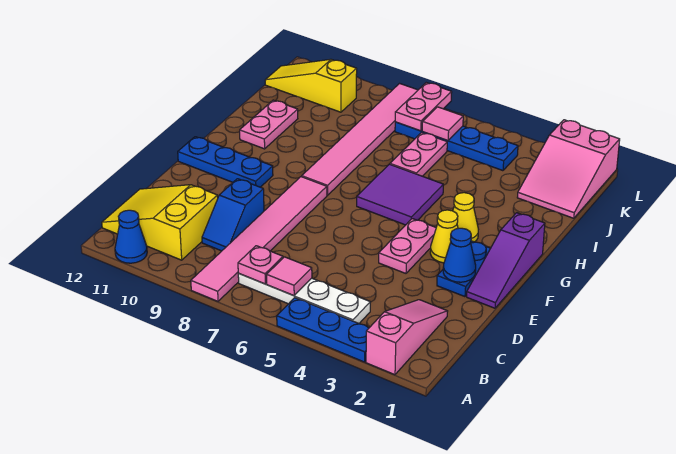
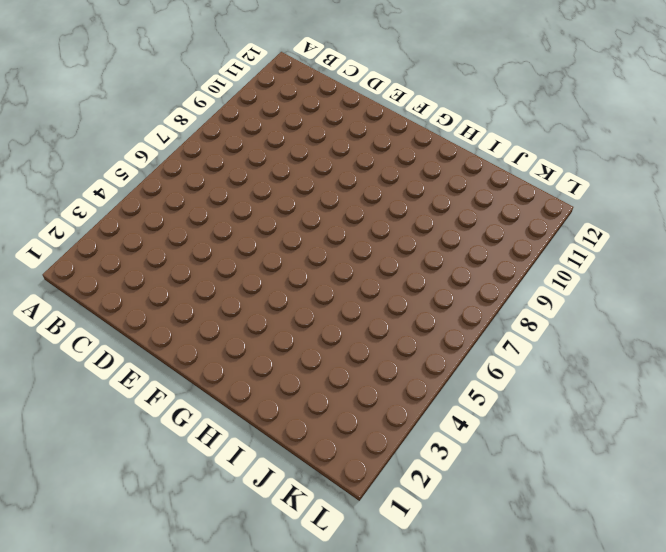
none -> pink 1x3 slope [366,300,448,375]
none -> blue 1x3 plate [277,298,369,362]
none -> pink 1x6 tile [191,177,327,301]

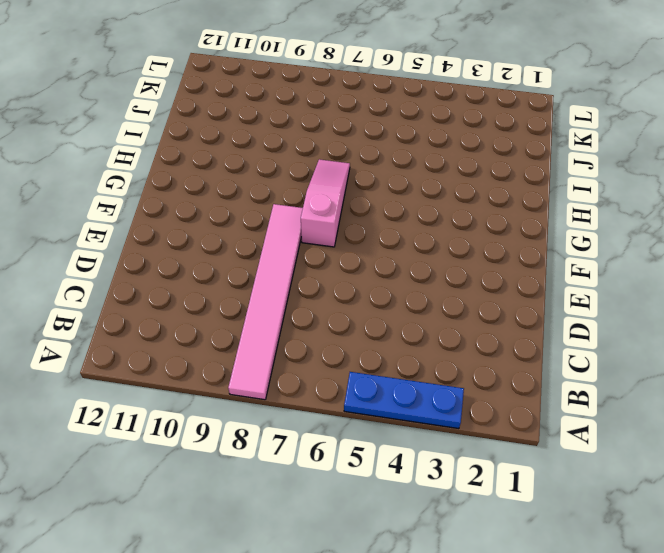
pink 1x3 slope [301,159,350,247] -> pink 1x3 slope moved to [366,300,448,375]
none -> blue 1x1 cone [115,210,147,263]
none -> white 1x4 plate [238,274,370,323]
none -> yellow 2x3 slope [102,185,218,260]

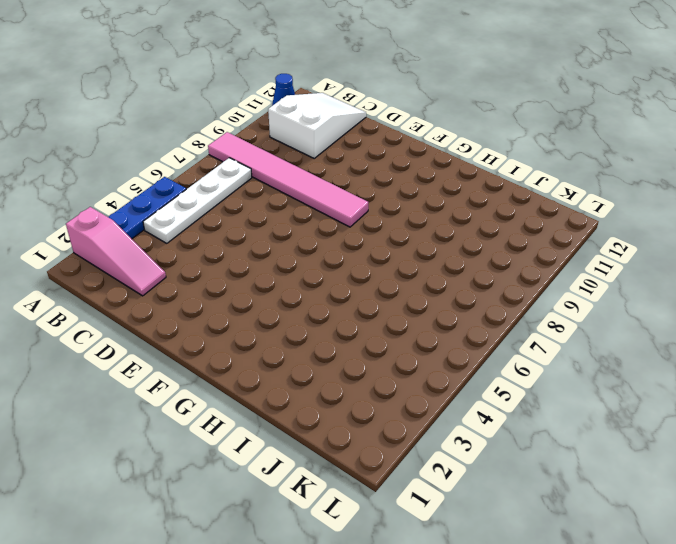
white 2x3 slope [268,93,366,158] -> yellow 2x3 slope [102,185,218,260]
none -> blue 1x2 slope [202,179,264,251]
none -> purple 1x3 slope [467,213,545,308]
none -> blue 1x2 plate [437,241,491,297]

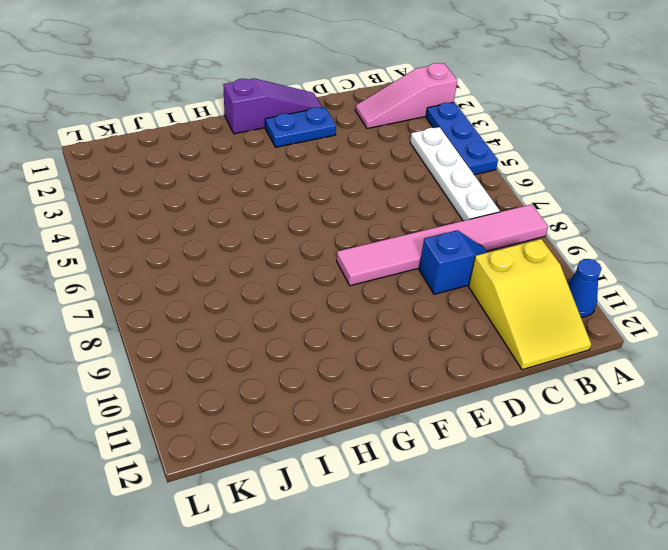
none -> pink 1x2 plate [379,219,436,273]
none -> yellow 1x1 cone [430,210,458,263]
none -> blue 1x3 plate [178,137,273,187]

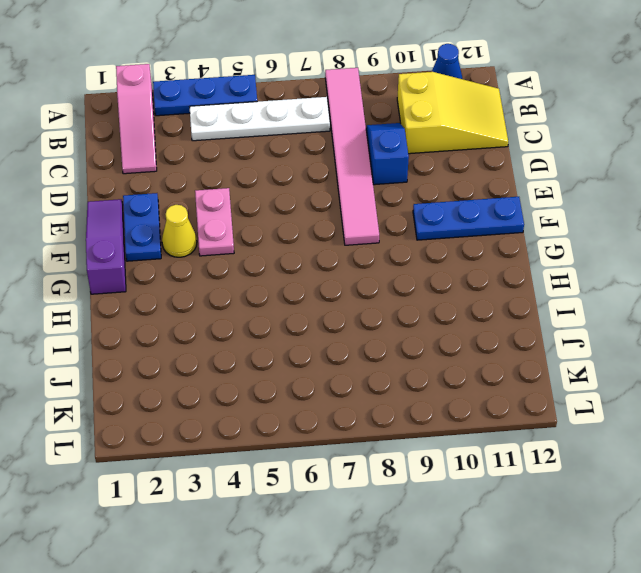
none -> yellow 1x1 cone [453,193,478,242]
none -> purple 2x2 tile [357,164,443,225]
none -> pink 1x6 tile [302,84,418,195]

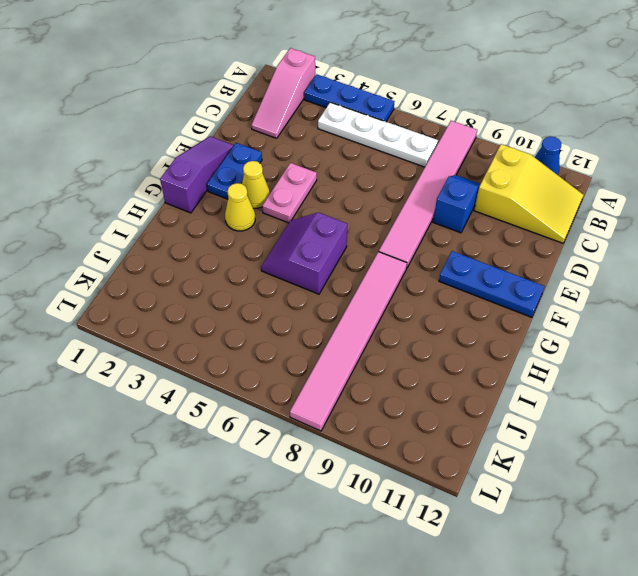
purple 2x2 slope [261,212,347,294] -> purple 2x2 tile [357,164,443,225]
none -> pink 1x2 plate [240,100,298,149]
none -> pink 1x2 plate [390,133,447,176]
none -> pink 2x3 slope [517,120,620,218]

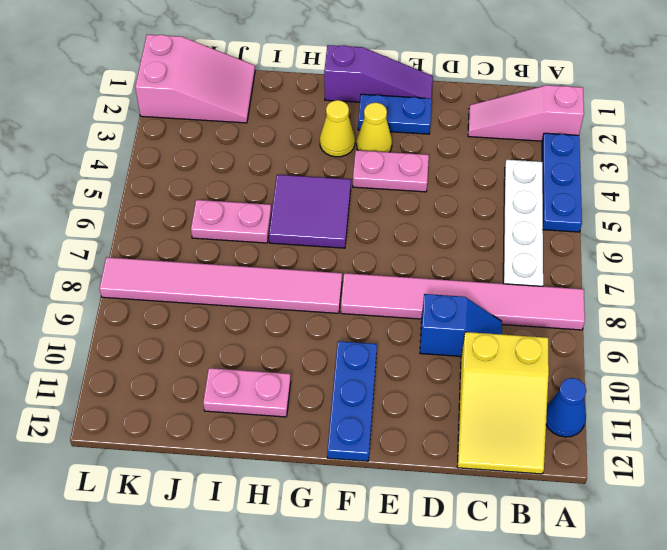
none -> blue 1x4 plate [395,122,518,171]
none -> yellow 1x3 slope [265,59,357,112]
none -> pink 1x1 tile [267,257,312,296]

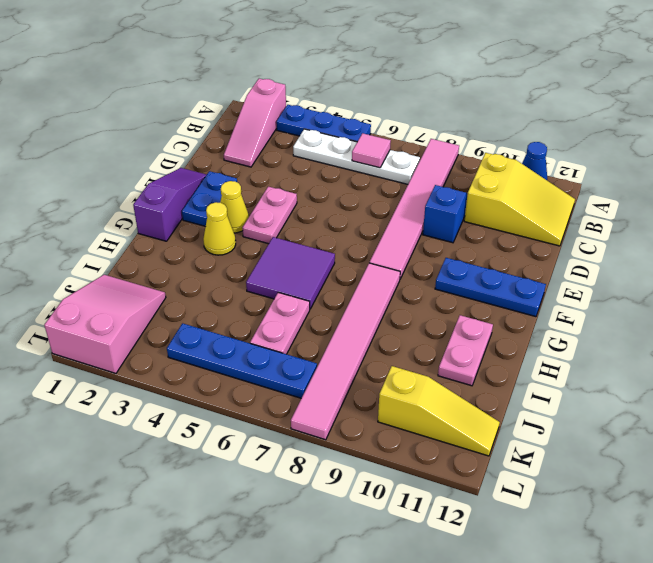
none -> pink 1x1 plate [238,246,283,284]
none -> blue 1x1 cone [443,228,476,282]
none -> pink 1x1 tile [422,107,463,141]

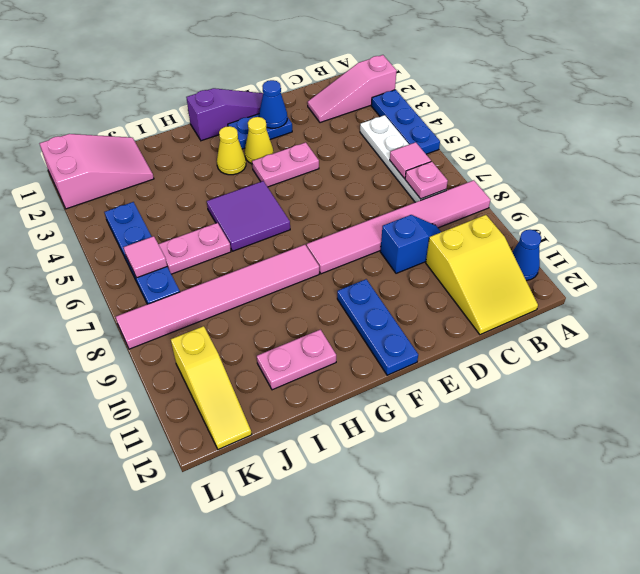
none -> pink 1x2 plate [395,83,452,131]

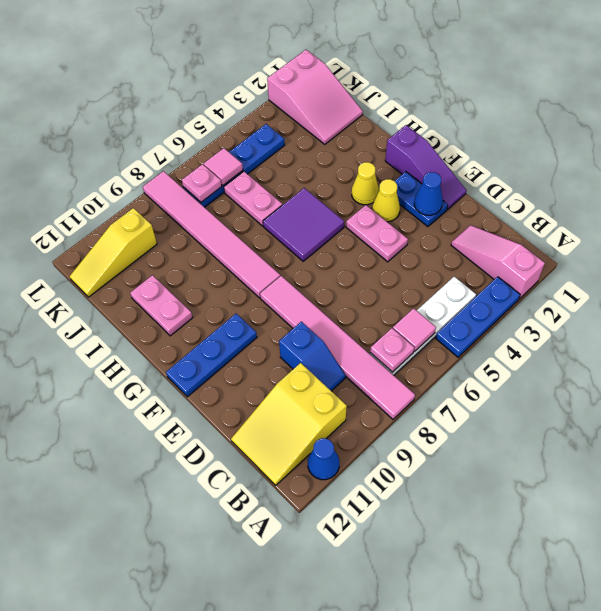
pink 1x1 plate [182,164,222,202] -> pink 1x2 plate [395,83,452,131]

